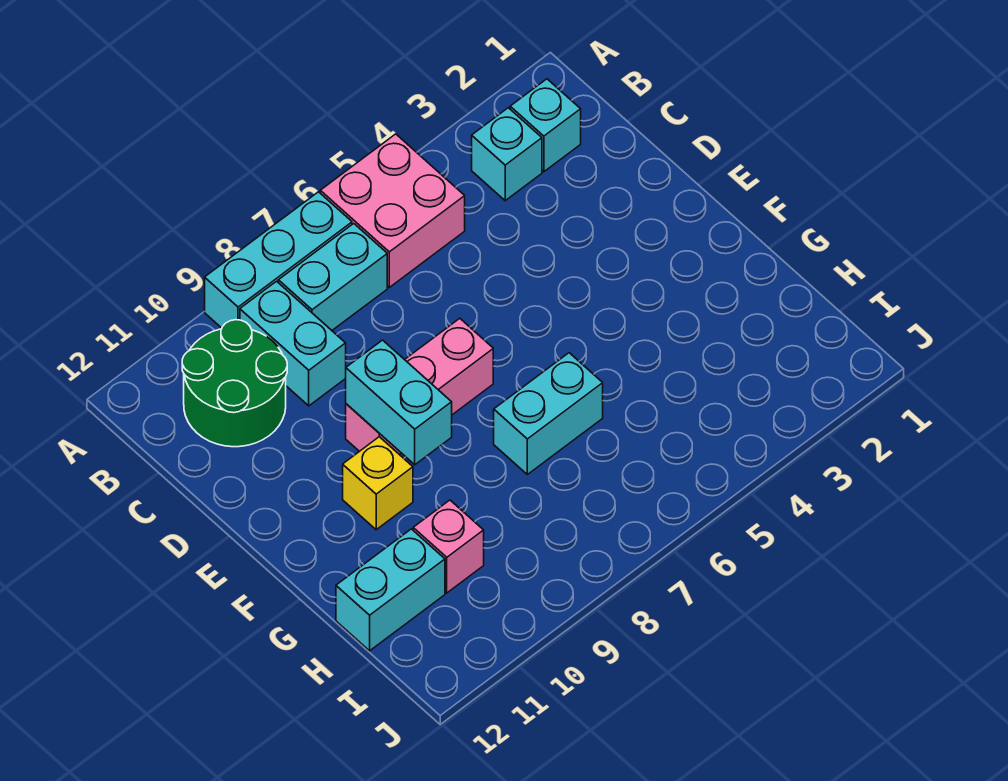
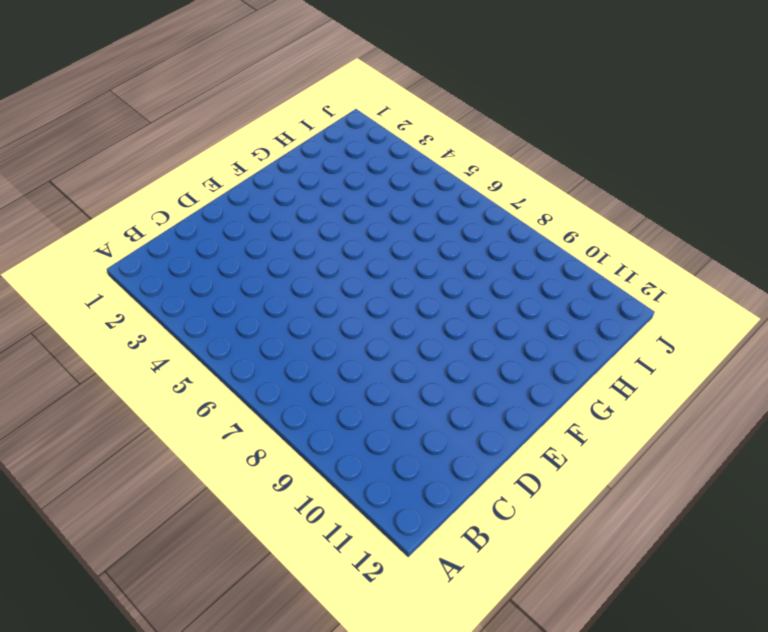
none -> pink 2x2 brick [320,134,465,287]
none -> cyan 1x3 brick [205,192,352,328]
none -> cyan 1x1 brick [510,79,581,172]

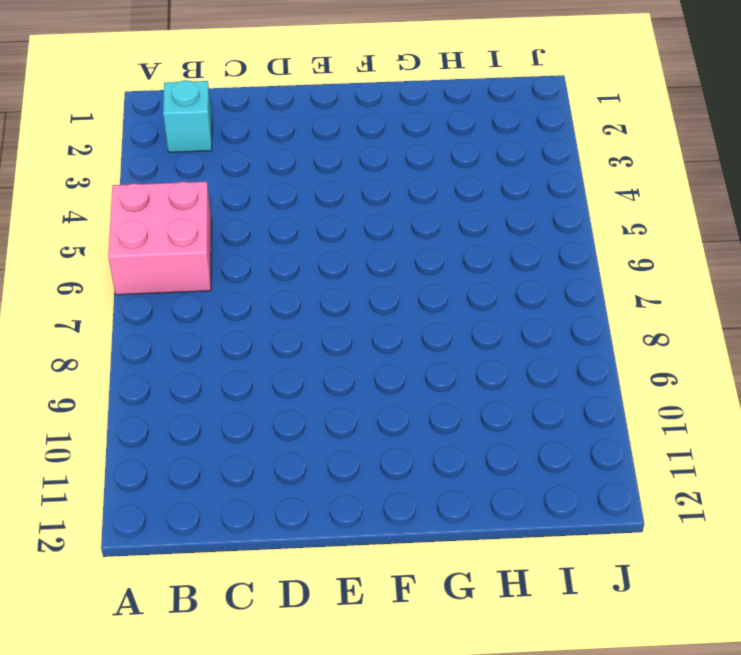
none -> cyan 1x3 brick [205,192,352,328]
none -> cyan 1x1 brick [472,108,542,201]
none -> cyan 1x2 brick [278,224,387,330]

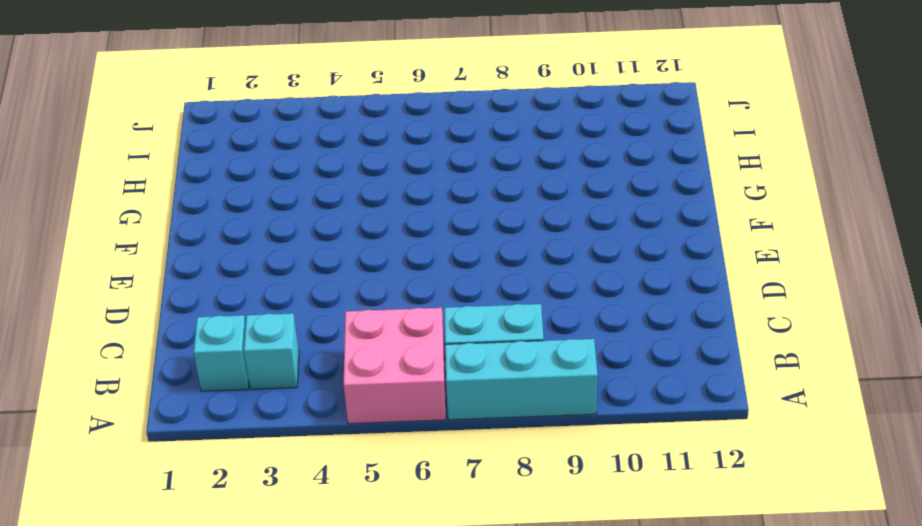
none -> cyan 1x2 brick [240,281,346,406]
none -> green 2x2 round brick [182,320,287,447]
none -> pink 1x3 brick [346,318,493,454]

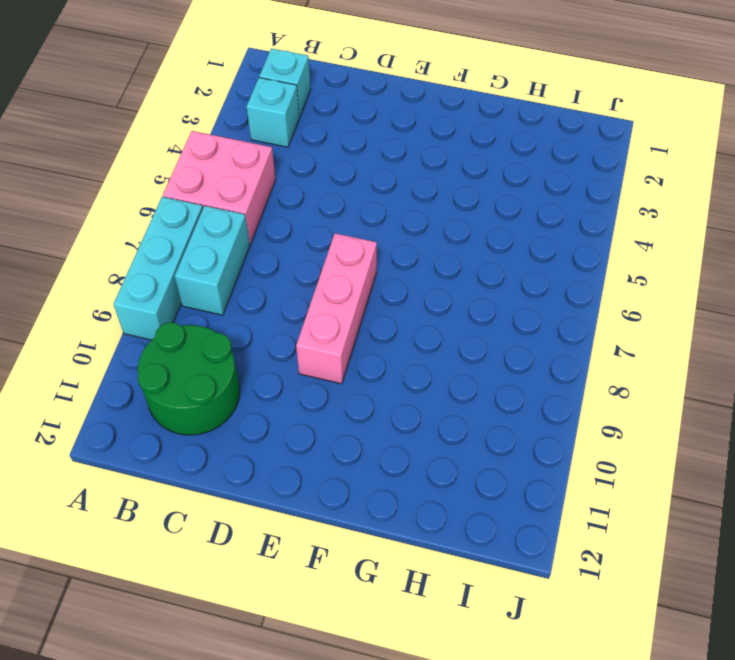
none -> cyan 1x2 brick [240,281,346,406]
none -> yellow 1x1 brick [343,437,413,530]
none -> cyan 1x2 brick [494,353,603,474]

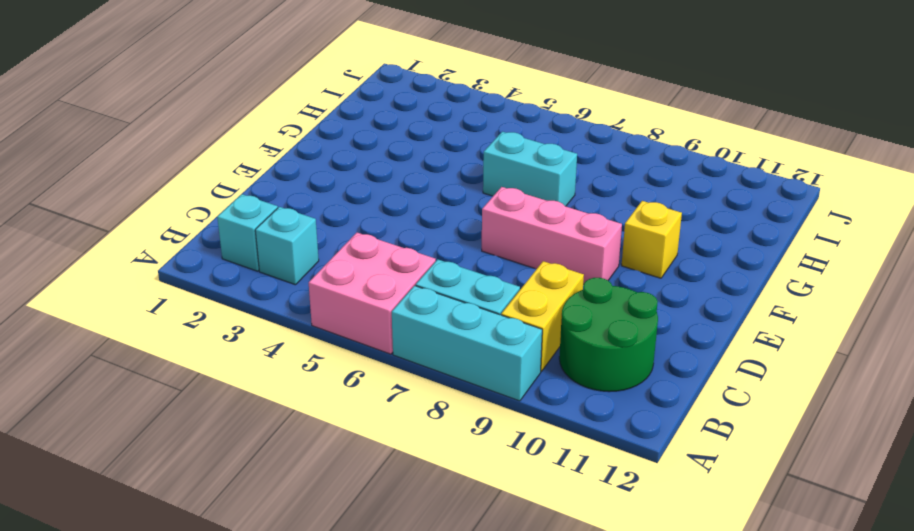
yellow 1x2 brick [501,261,584,372] -> cyan 1x2 brick [240,281,346,406]
none -> pink 1x1 brick [413,500,484,593]
none -> cyan 1x2 brick [336,529,445,651]
none -> cyan 1x2 brick [346,340,452,465]

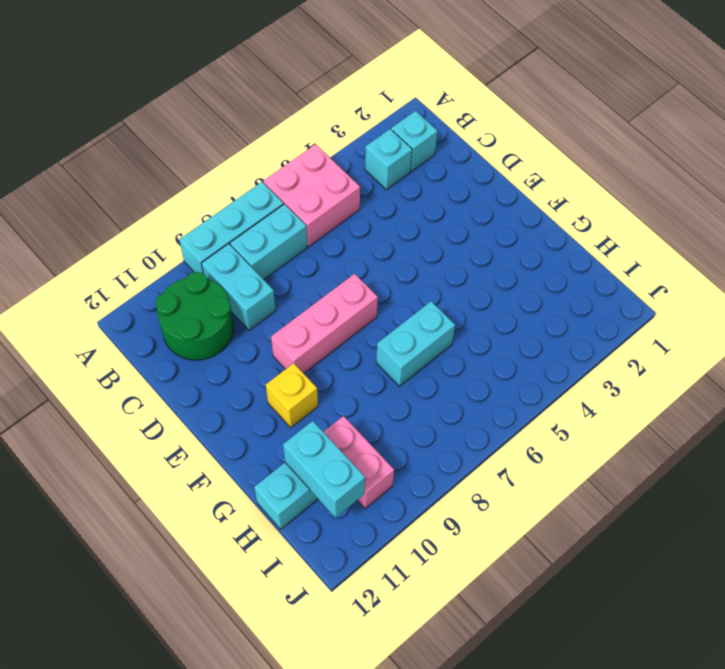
pink 1x2 brick [324,416,394,509] -> pink 1x1 brick [413,500,484,593]
cyan 1x2 brick [283,421,365,518] -> cyan 1x2 brick moved to [346,340,452,465]

